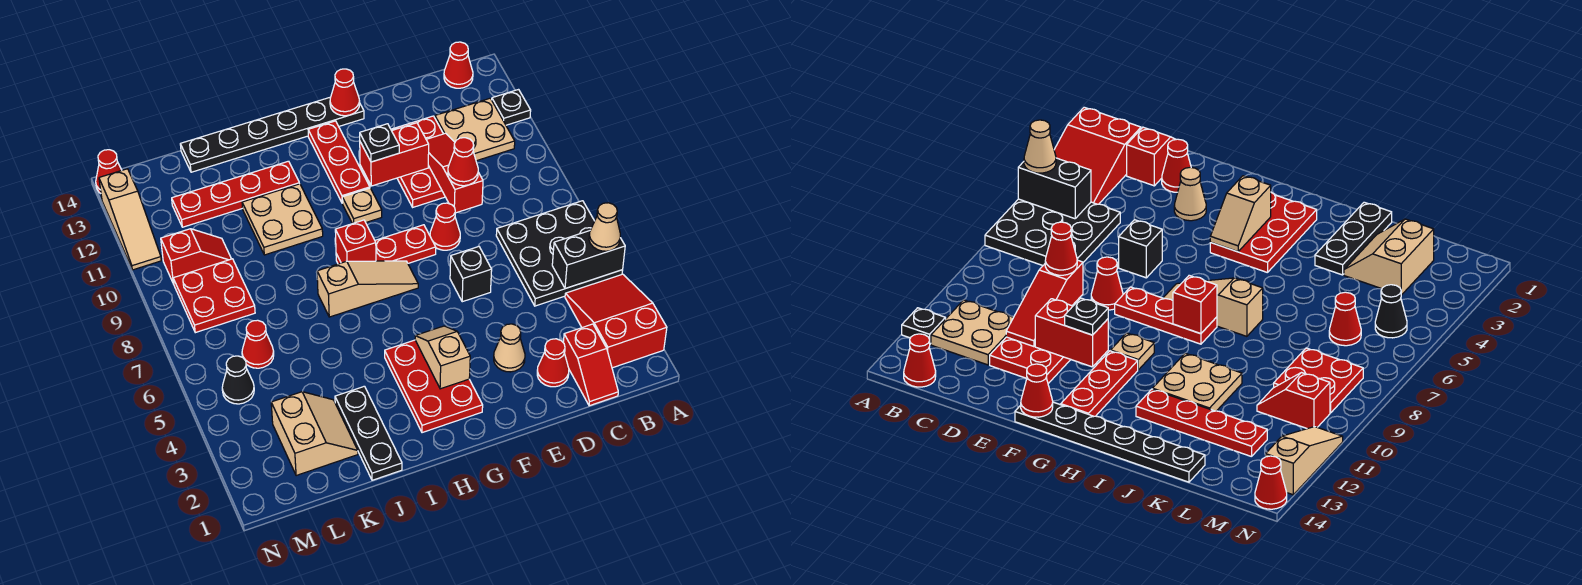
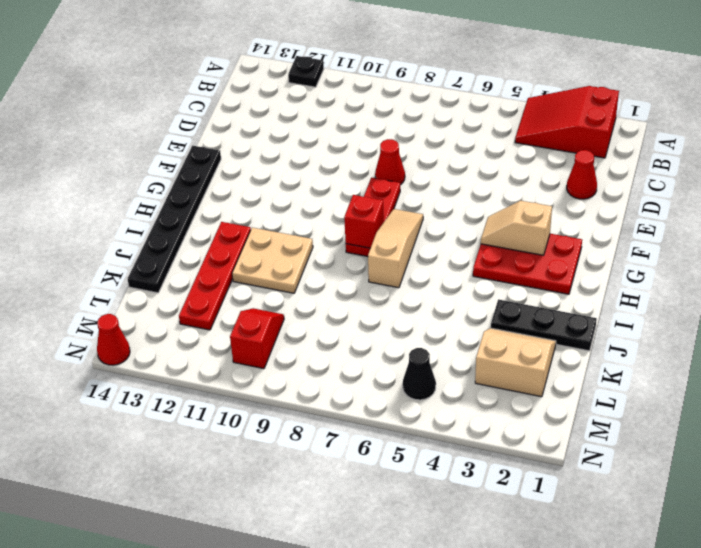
none -> black 3x3 plate [496,201,623,306]
none -> tan 2x2 plate [435,98,515,161]
none -> red 1x1 cone [444,42,473,88]
none -> red 1x2 slope [563,324,618,406]

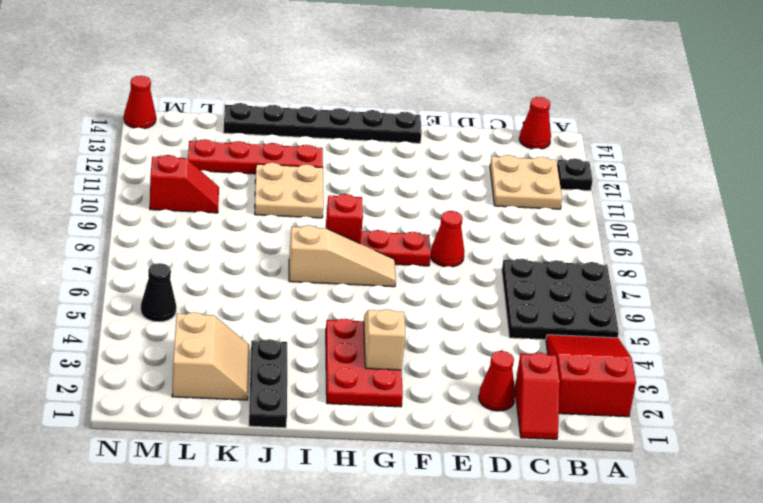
none -> red 2x3 plate [391,116,445,207]
none -> tan 1x1 cone [494,324,525,372]
none -> black 1x1 brick [450,247,492,302]
none -> tan 1x1 plate [342,188,382,224]

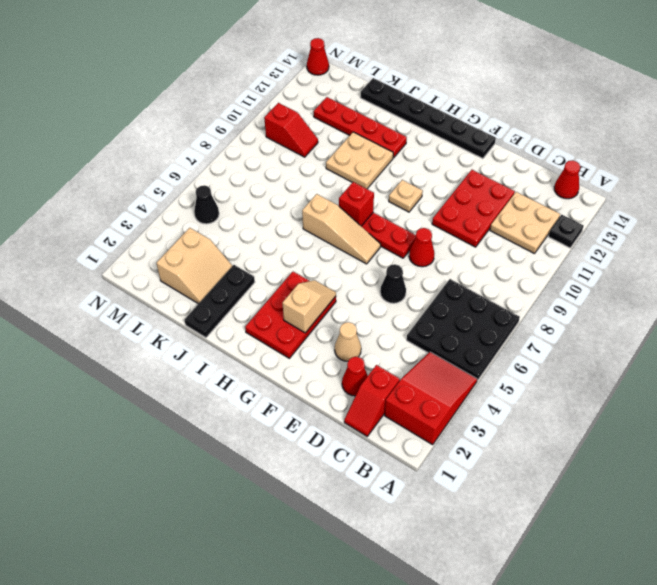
black 1x1 cone [380,264,406,303] -> black 1x1 brick [450,247,492,302]
none -> red 1x3 plate [308,121,370,203]
none -> red 1x1 cone [242,320,274,368]
none -> red 2x2 plate [173,259,255,333]
none -> tan 1x3 slope [99,169,161,270]

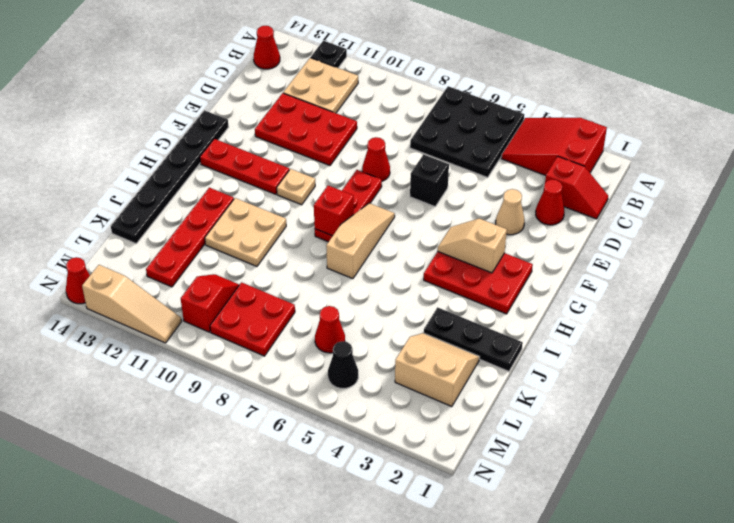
none -> black 1x2 brick [552,231,625,289]
none -> red 1x3 slope [426,133,483,213]
none -> red 1x2 brick [360,123,429,186]
none -> red 1x1 cone [330,69,360,116]

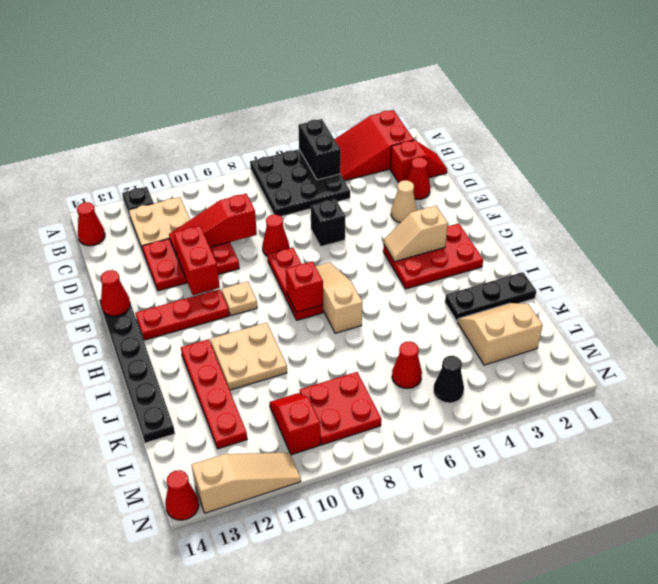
none -> tan 1x1 cone [589,203,620,251]
none -> red 1x1 cone [448,138,478,186]
none -> black 1x1 plate [360,124,399,162]

